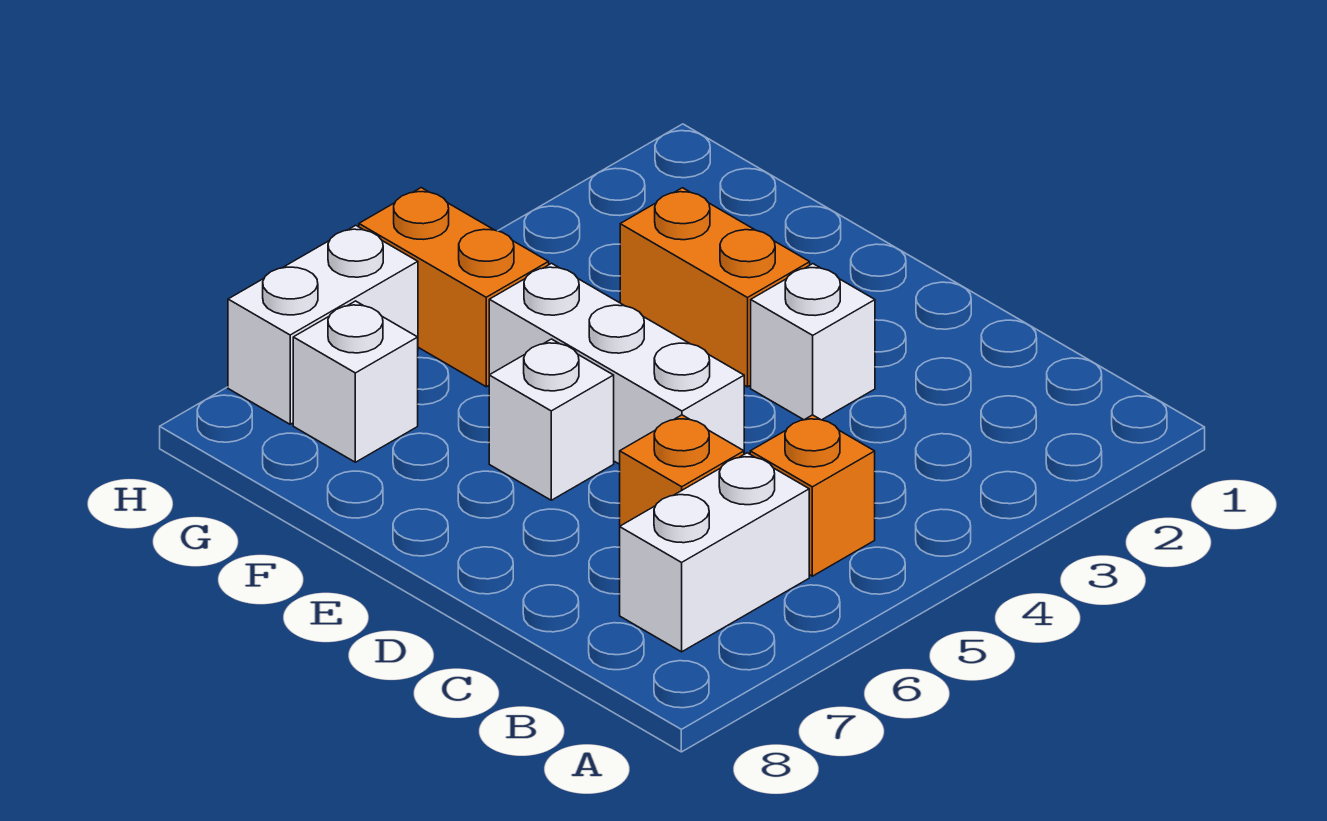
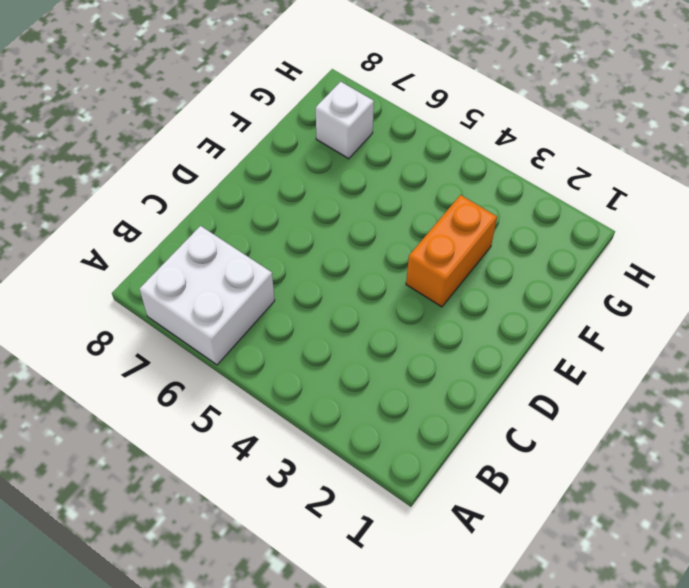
white 2x2 brick [139,226,275,365] -> white 1x2 brick [620,453,809,652]
none -> orange 1x1 brick [750,415,875,576]
none -> orange 1x1 brick [620,415,744,526]

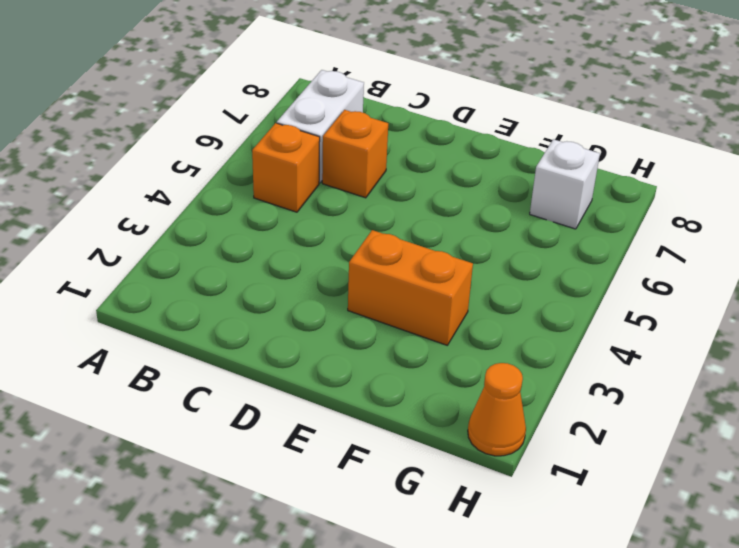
orange 1x1 cone [468,363,526,456] -> none
none -> white 1x1 brick [751,264,875,420]
none -> white 1x3 brick [489,263,744,464]

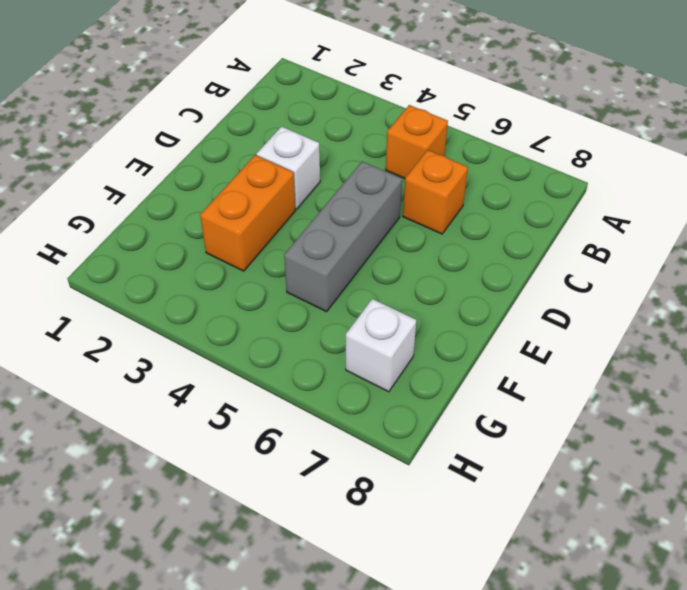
grey 1x3 brick [284,161,402,312] -> white 1x3 brick [489,263,744,464]
none -> white 1x2 brick [620,453,809,652]
none -> white 1x1 brick [489,339,614,500]

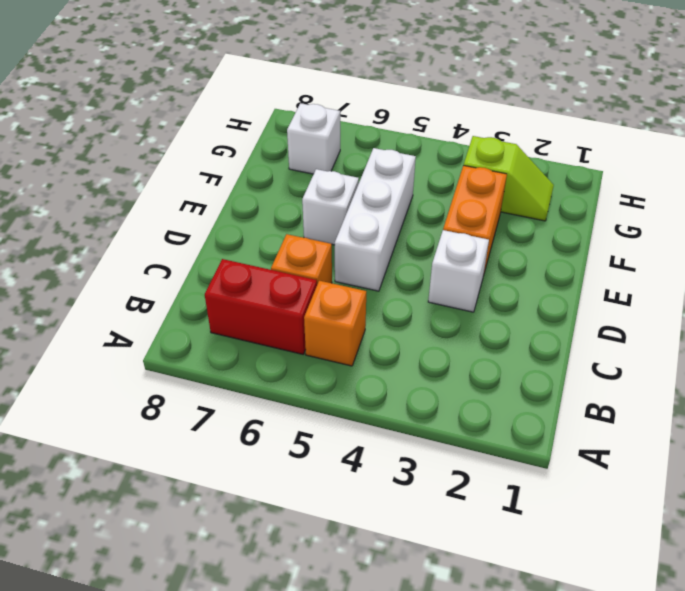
red 1x2 brick [205,259,317,354] -> white 1x2 brick [620,453,809,652]
lime 1x2 slope [464,136,554,221] -> none
none -> orange 1x2 brick [359,188,549,387]
none -> white 1x2 brick [228,225,418,424]

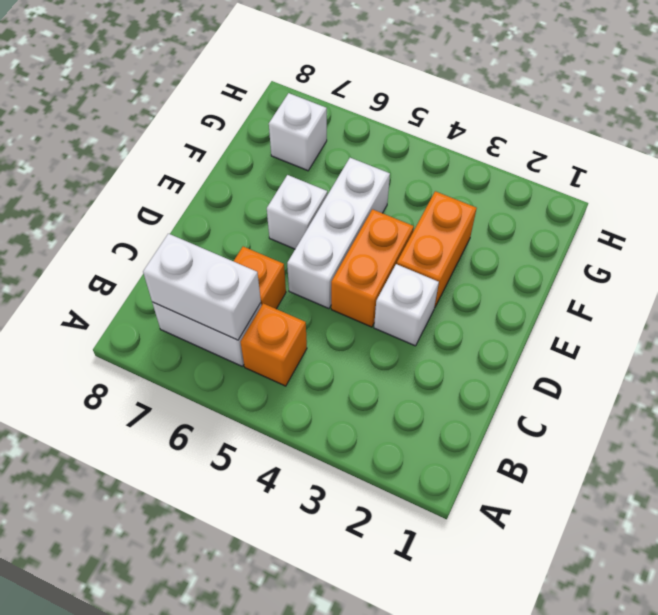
white 1x2 brick [143,234,261,340] -> white 1x2 brick moved to [228,225,418,424]
orange 1x2 brick [331,209,414,327] -> orange 1x2 brick moved to [359,188,549,387]

